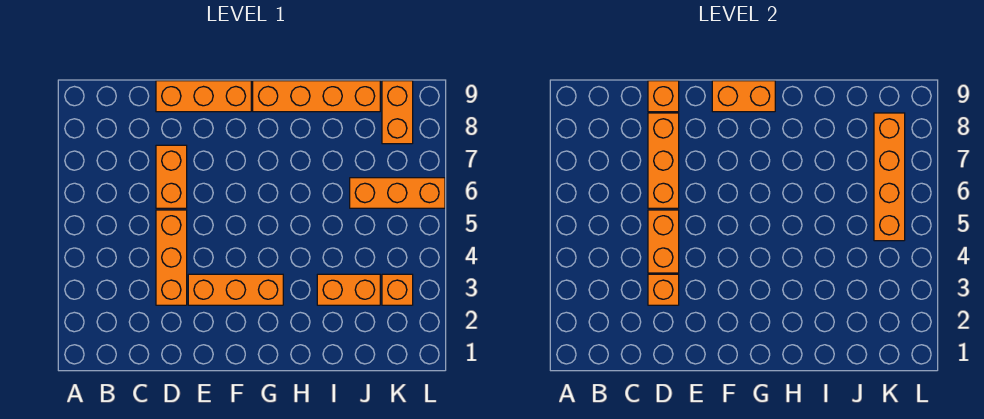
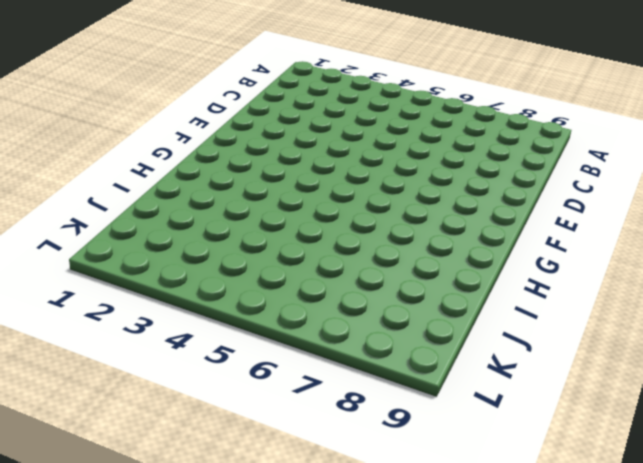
none -> orange 1x3 brick [156,210,187,305]
none -> orange 1x2 brick [156,145,187,208]
none -> orange 1x3 brick [156,81,251,112]

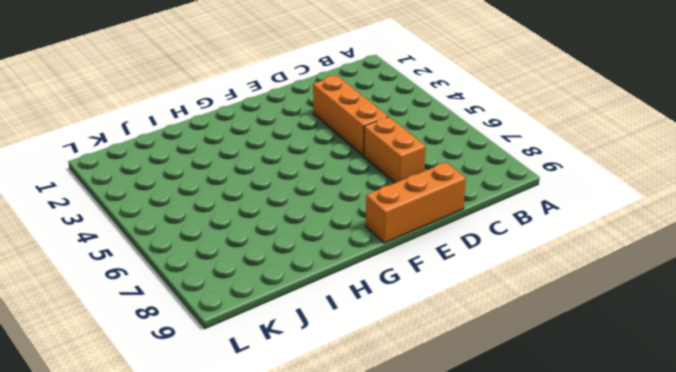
none -> orange 1x3 brick [188,274,283,305]
none -> orange 1x4 brick [253,81,380,112]
none -> orange 1x2 brick [317,274,380,305]

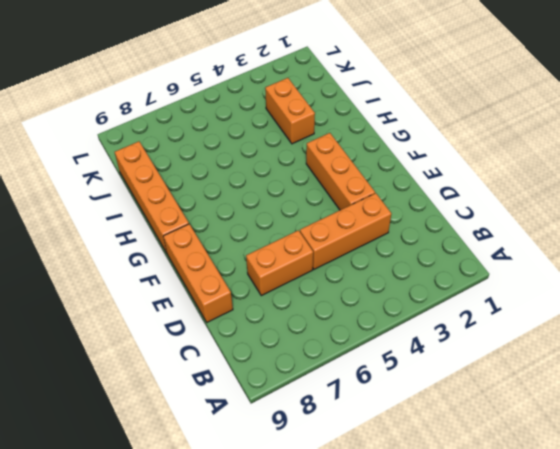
none -> orange 1x3 brick [350,178,445,208]
none -> orange 1x1 brick [382,274,413,305]
none -> orange 1x2 brick [382,81,413,144]

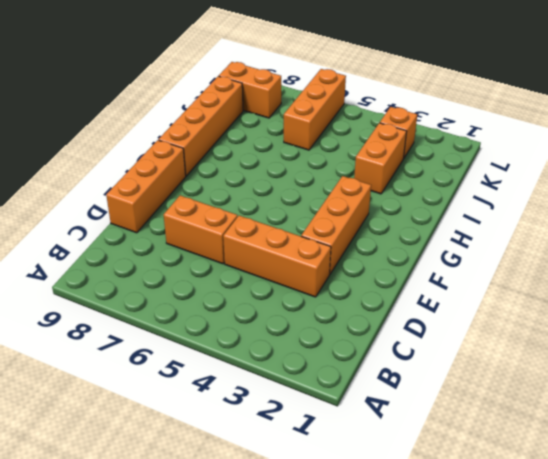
none -> orange 1x1 brick [648,274,679,305]
none -> orange 1x2 brick [648,210,679,273]
none -> orange 1x3 brick [648,113,679,208]

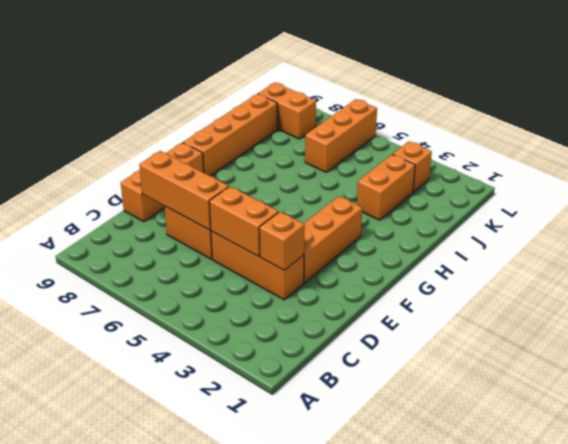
none -> orange 1x1 brick [648,81,679,112]
none -> orange 1x2 brick [712,81,775,112]
none -> orange 1x4 brick [874,113,905,241]

